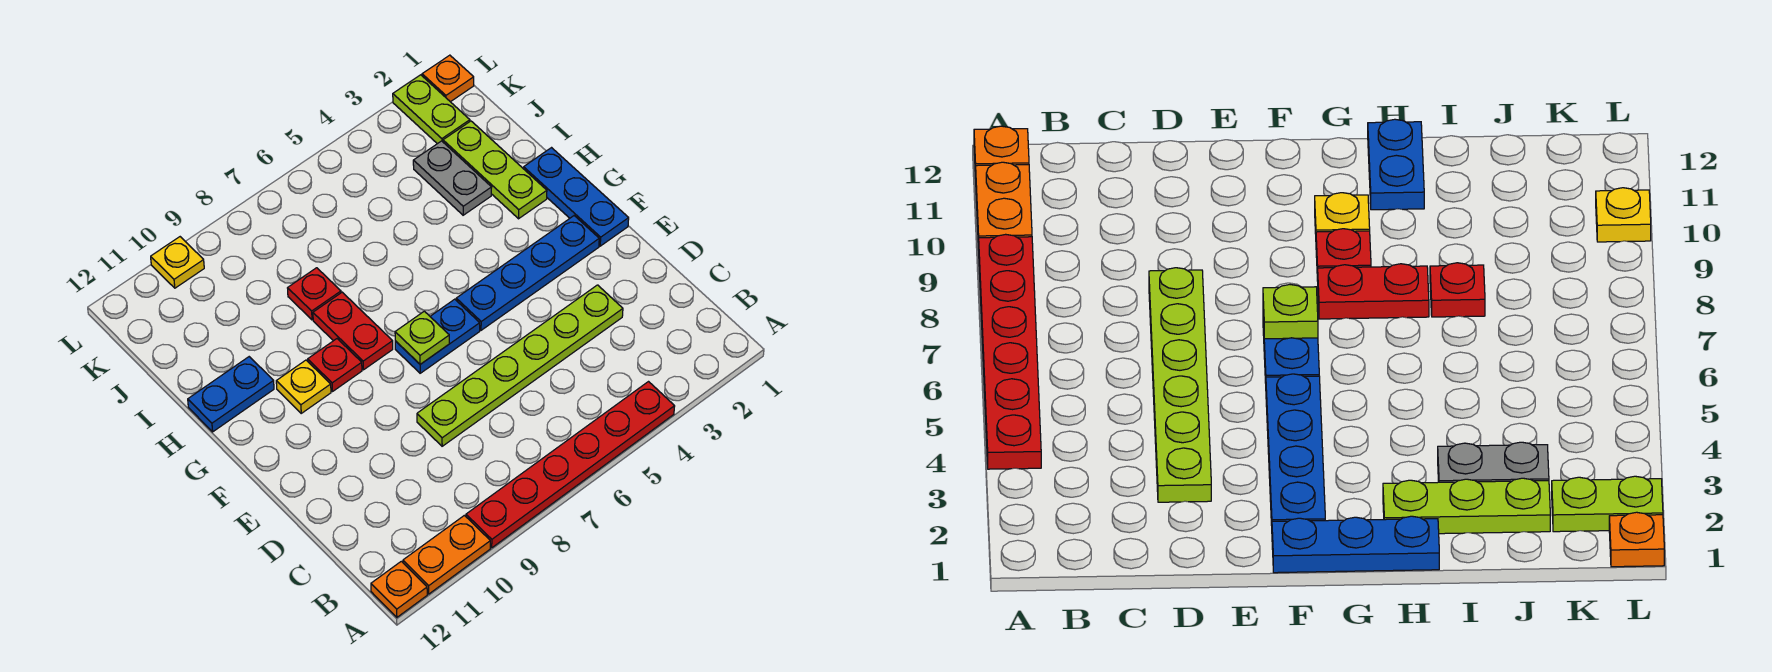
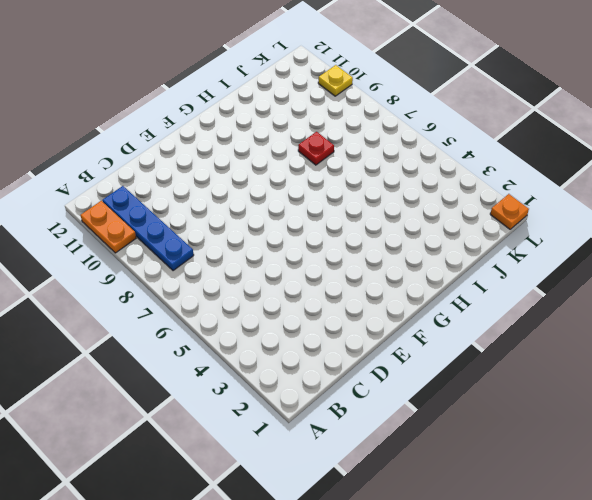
blue 1x4 plate [102,186,194,271] -> blue 1x4 plate moved to [456,216,599,330]
none -> red 1x6 plate [466,382,675,548]
none -> orange 1x1 plate [371,561,427,617]
none -> lime 1x6 plate [417,285,623,446]

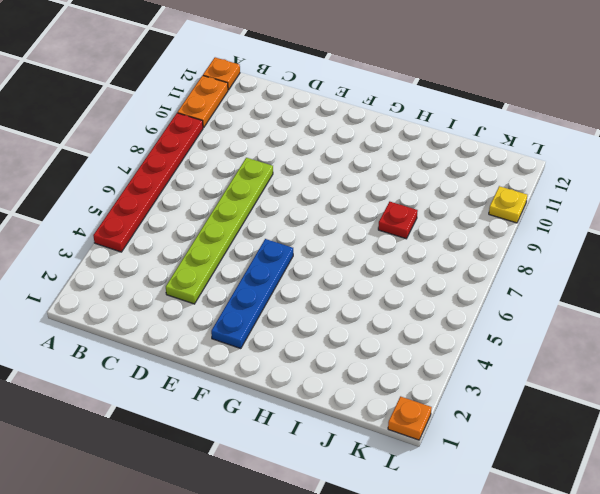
none -> blue 1x3 plate [524,148,629,246]
none -> blue 1x2 plate [395,299,480,373]
none -> red 1x2 plate [313,292,393,370]

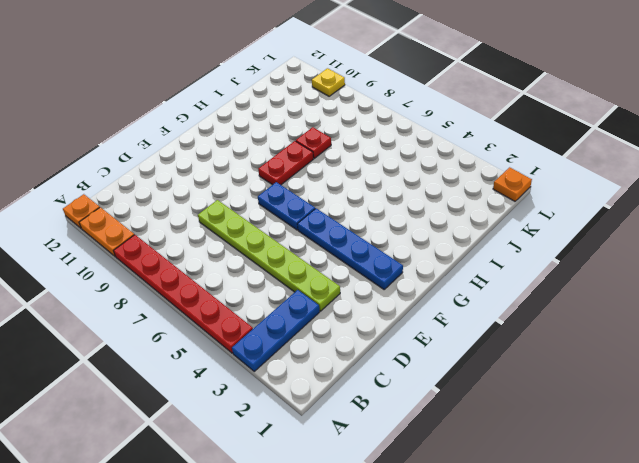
blue 1x3 plate [232,290,320,371] -> blue 1x3 plate moved to [524,148,629,246]
none -> red 1x1 plate [308,339,362,392]
none -> yellow 1x1 plate [276,360,331,413]
none -> lime 1x3 plate [443,121,547,219]

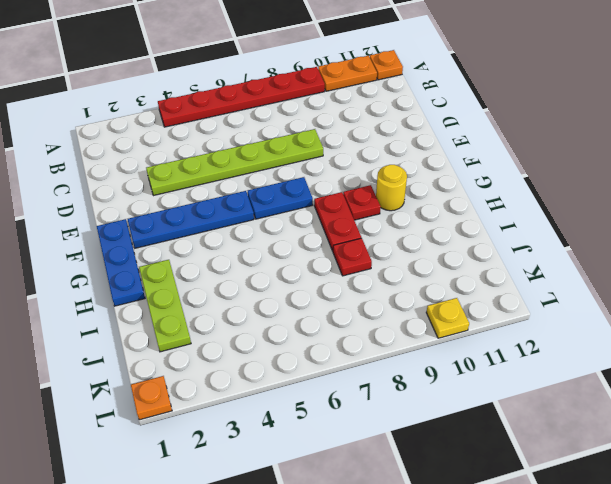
yellow 1x1 round brick [376,165,407,211] -> yellow 1x1 plate [276,360,331,413]
none -> blue 1x2 plate [188,357,274,432]
none -> grey 1x2 plate [413,141,492,215]
none -> lime 1x2 plate [393,75,470,144]

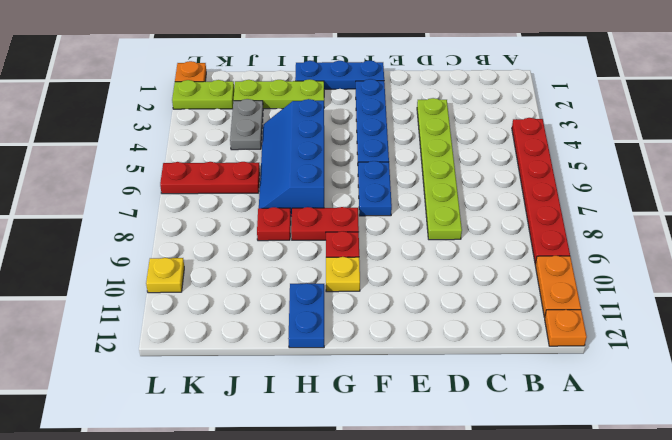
blue 2x4 slope [259,99,324,216] -> none
grey 1x2 plate [230,99,263,150] -> grey 1x2 plate turned to [413,141,492,215]
red 1x3 plate [160,162,260,194] -> none
none -> lime 1x1 plate [395,311,449,364]

